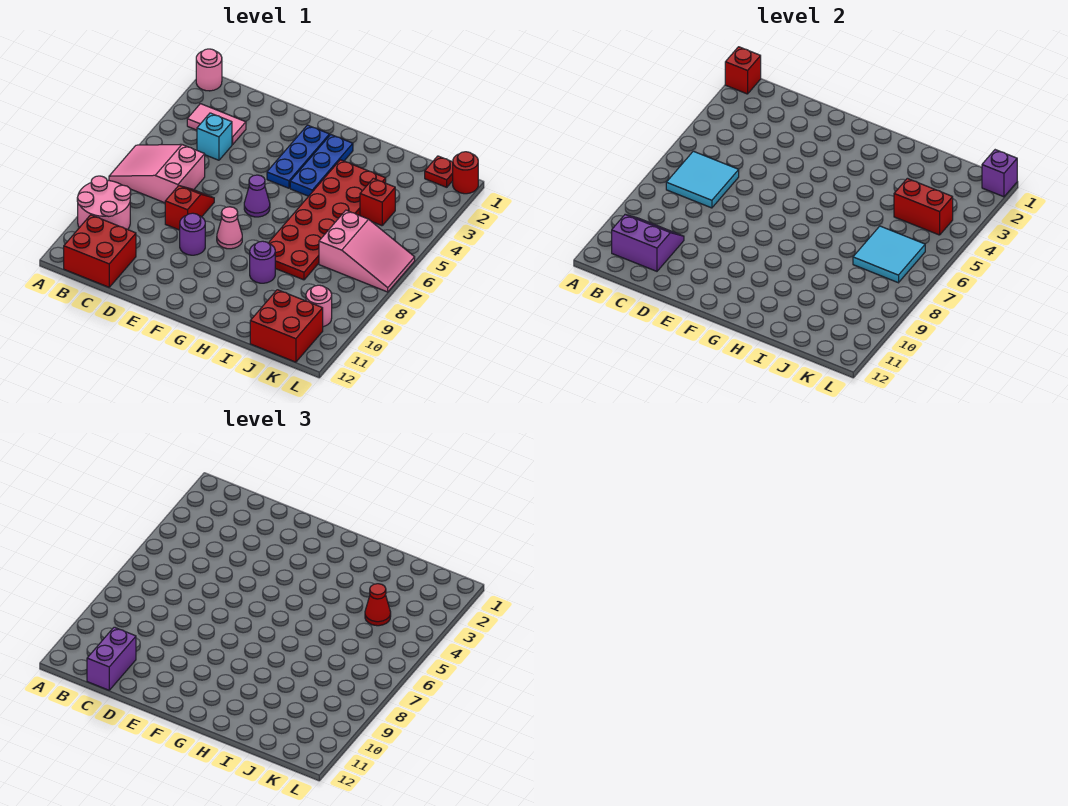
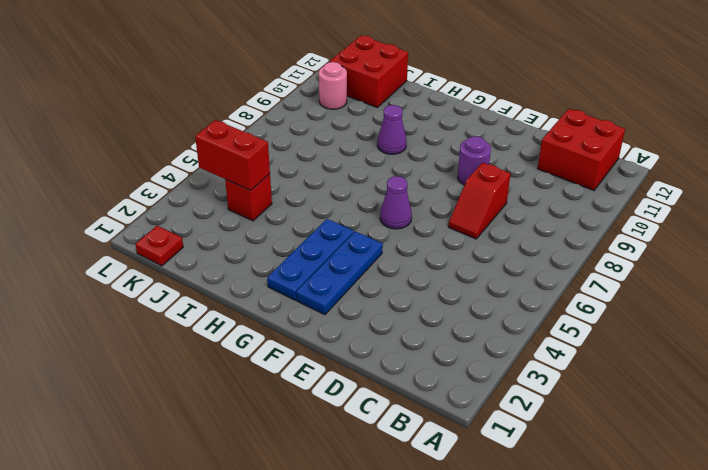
purple 1x1 cone [377,105,407,154] -> purple 1x1 round brick [250,241,275,283]
none -> pink 1x1 round brick [196,49,222,91]
none -> pink 2x3 slope [109,144,205,203]
none -> pink 2x2 round brick [77,176,131,230]

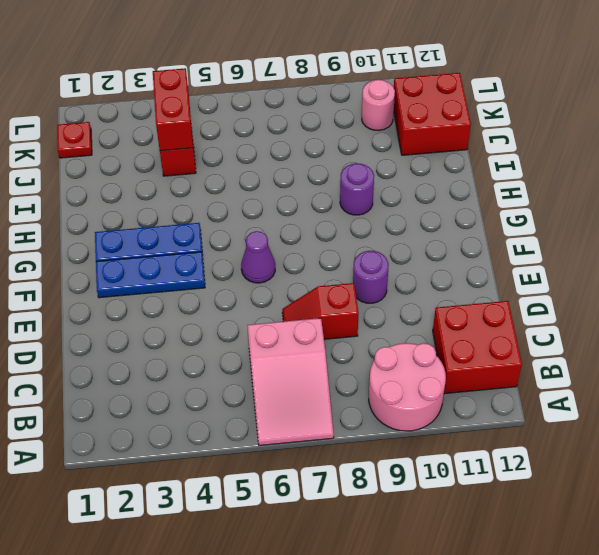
none -> pink 1x1 round brick [196,49,222,91]
none -> pink 1x2 tile [187,104,246,144]
none -> cyan 1x1 brick [197,113,232,160]

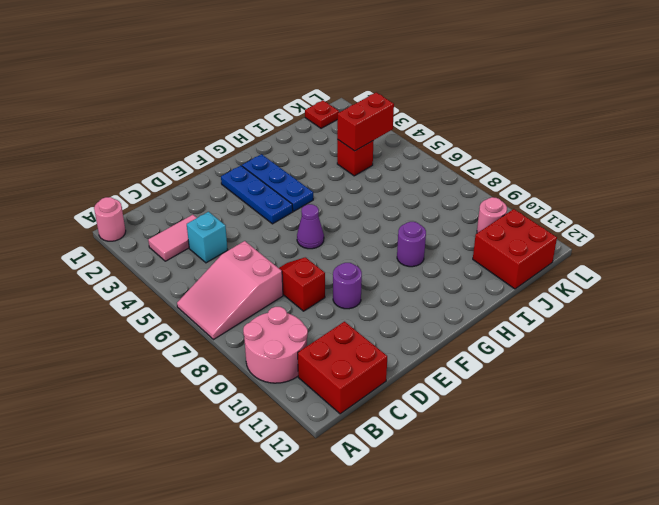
none -> pink 1x1 cone [217,207,242,249]
none -> red 2x6 plate [269,160,386,280]
none -> pink 2x3 slope [319,210,415,292]

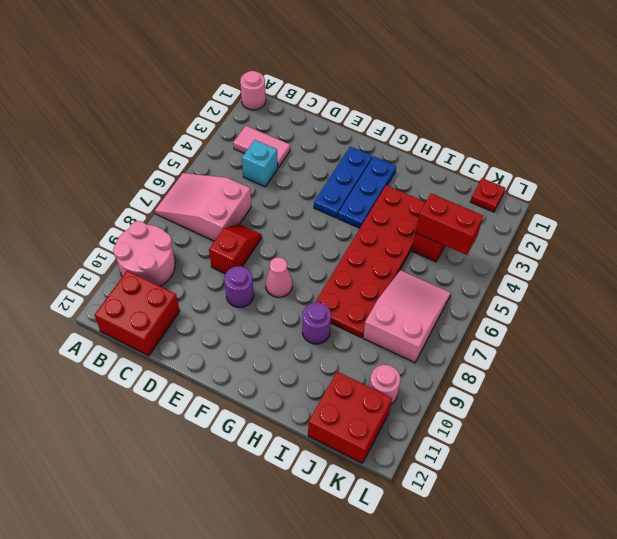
pink 2x3 slope [363,270,451,363] -> pink 2x3 slope turned to [319,210,415,292]
none -> purple 1x1 cone [244,175,270,217]
none -> red 1x1 round brick [453,152,478,194]
none -> red 1x1 brick [725,47,761,94]

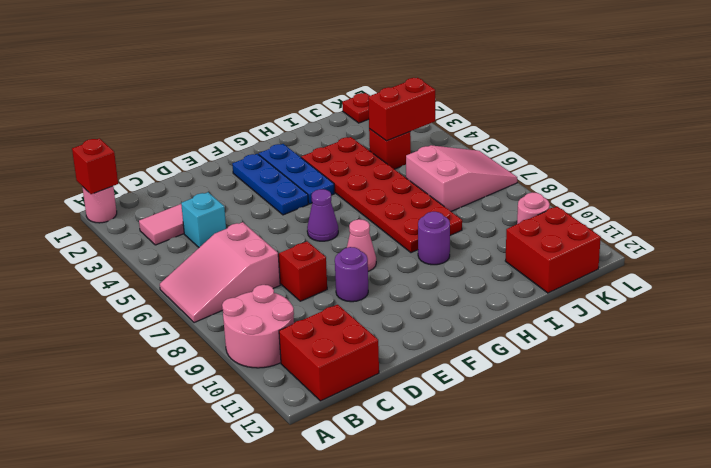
none -> red 1x1 round brick [453,152,478,194]
none -> cyan 2x2 tile [666,151,739,208]
none -> purple 2x2 slope [612,215,684,271]

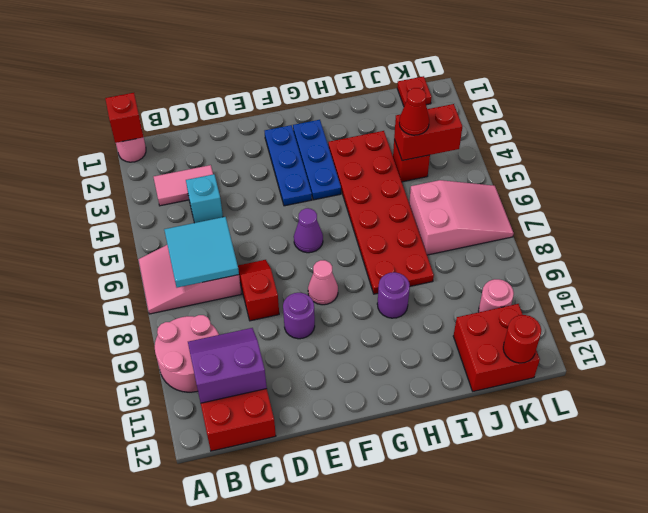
red 1x1 round brick [503,315,541,363] -> red 1x1 round brick moved to [453,152,478,194]
none -> cyan 2x2 tile [853,226,925,283]
none -> purple 1x1 brick [982,150,1017,197]
none -> purple 1x2 brick [87,627,136,690]

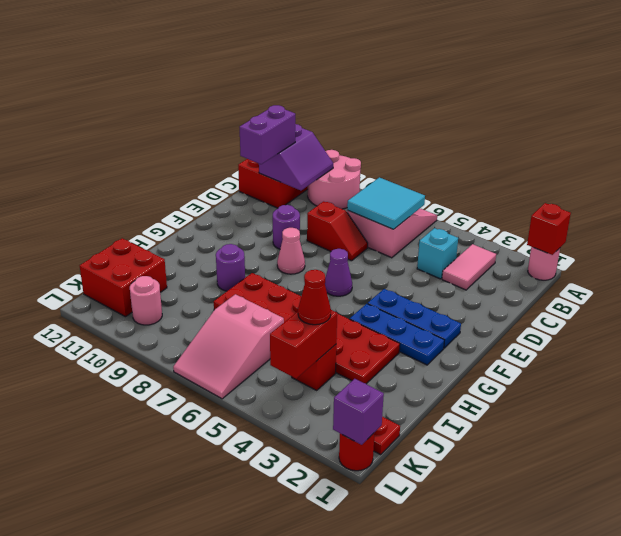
purple 1x2 brick [240,105,295,164] -> purple 1x2 brick turned to [87,627,136,690]
none -> cyan 2x2 tile [853,226,925,283]

